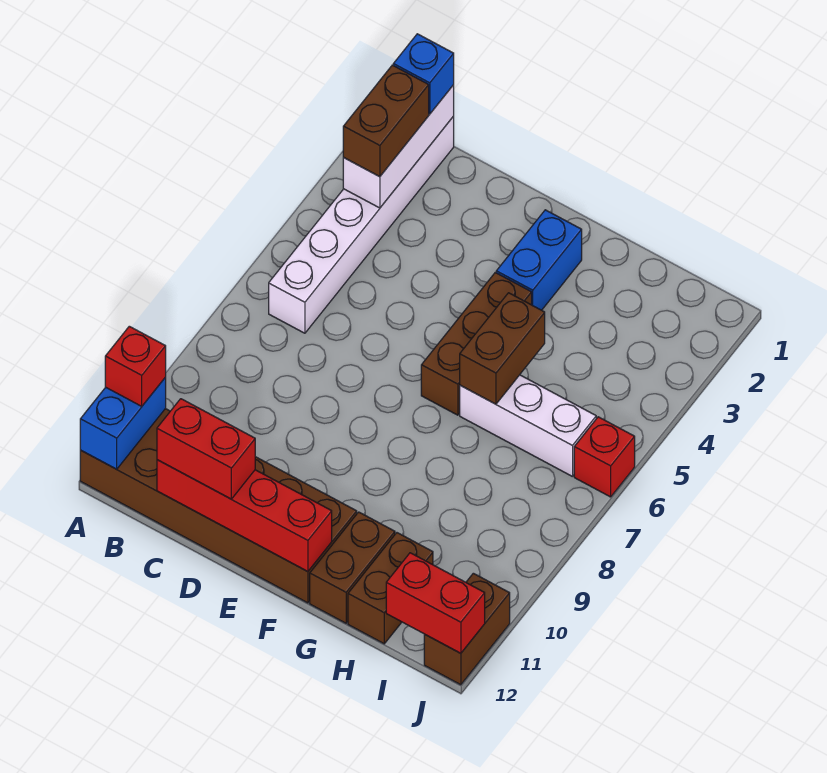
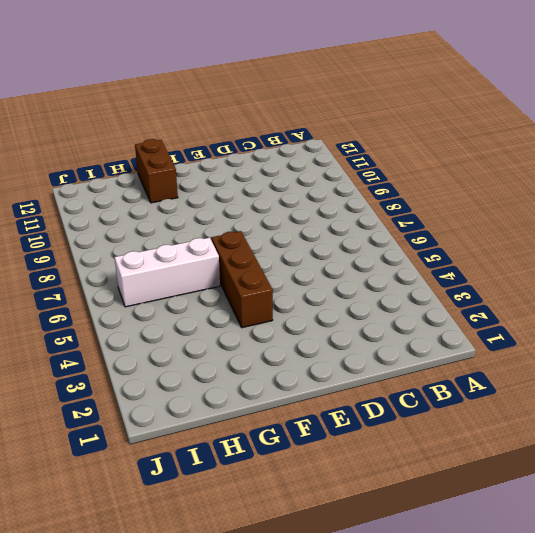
none -> brown 2x6 brick [80,409,357,603]
none -> white 1x6 brick [269,116,454,333]
none -> blue 1x2 brick [496,210,582,310]

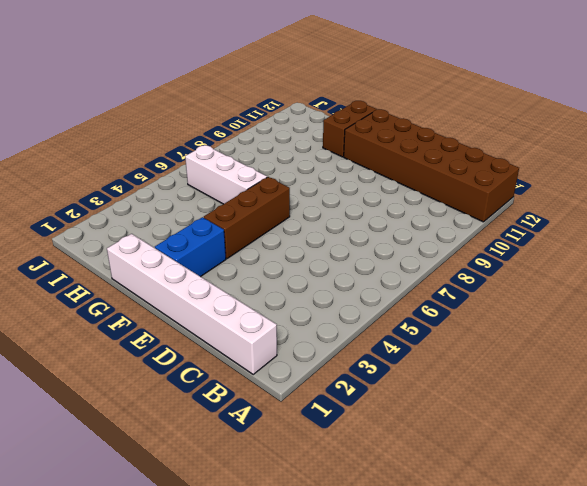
white 1x6 brick [107,234,277,374] -> white 1x6 brick turned to [269,116,454,333]
none -> brown 1x2 brick [348,533,433,644]
none -> red 1x1 brick [574,417,635,497]
none -> brown 1x2 brick [424,573,510,685]

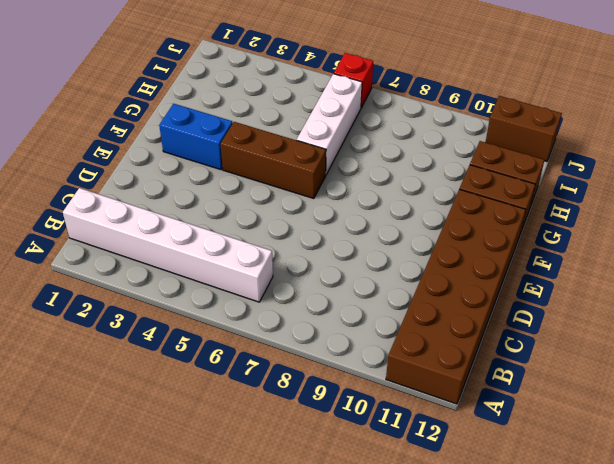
none -> blue 1x2 brick [80,377,166,469]
none -> white 1x3 brick [343,85,454,208]
none -> red 1x4 brick [157,460,332,572]

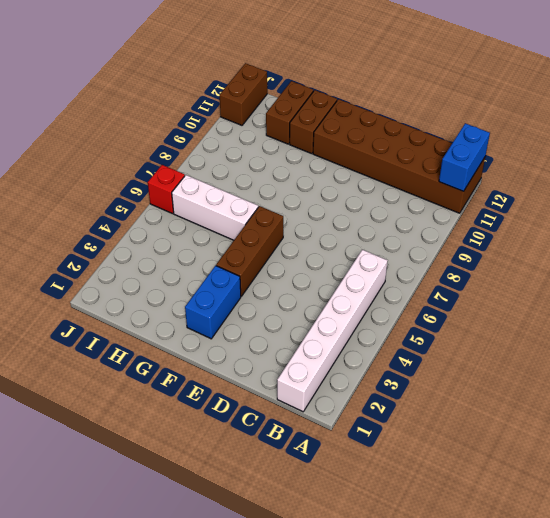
none -> white 1x3 brick [343,85,454,208]
none -> red 1x4 brick [157,460,332,572]
none -> brown 1x2 brick [460,293,545,404]

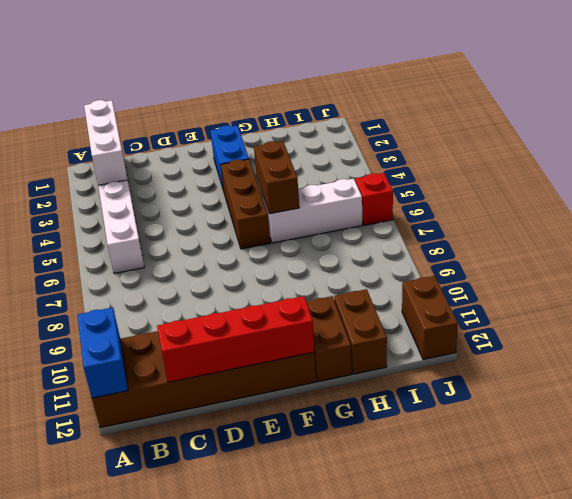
none -> red 1x2 brick [386,553,485,653]
none -> red 1x1 brick [105,326,166,406]
none -> blue 1x1 brick [393,34,454,114]

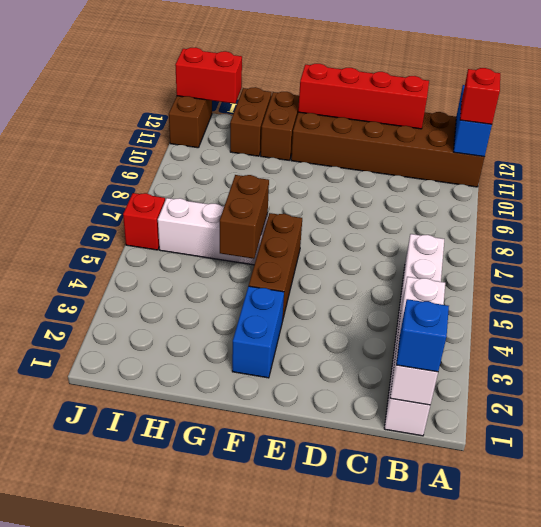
none -> brown 1x2 brick [343,65,429,177]
none -> red 1x2 brick [157,399,255,499]

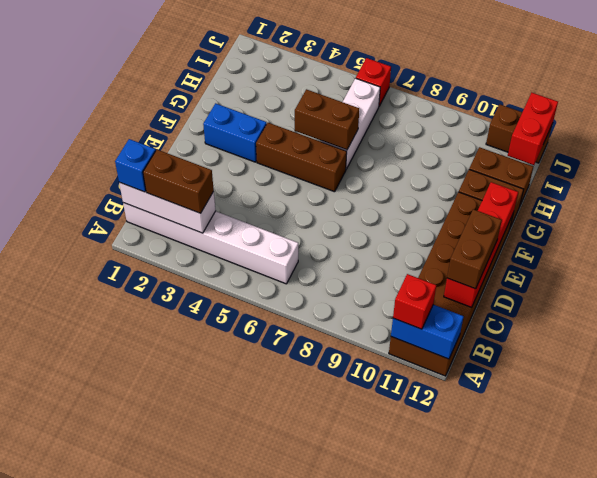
brown 1x2 brick [447,209,502,289] -> red 1x2 brick [157,399,255,499]

